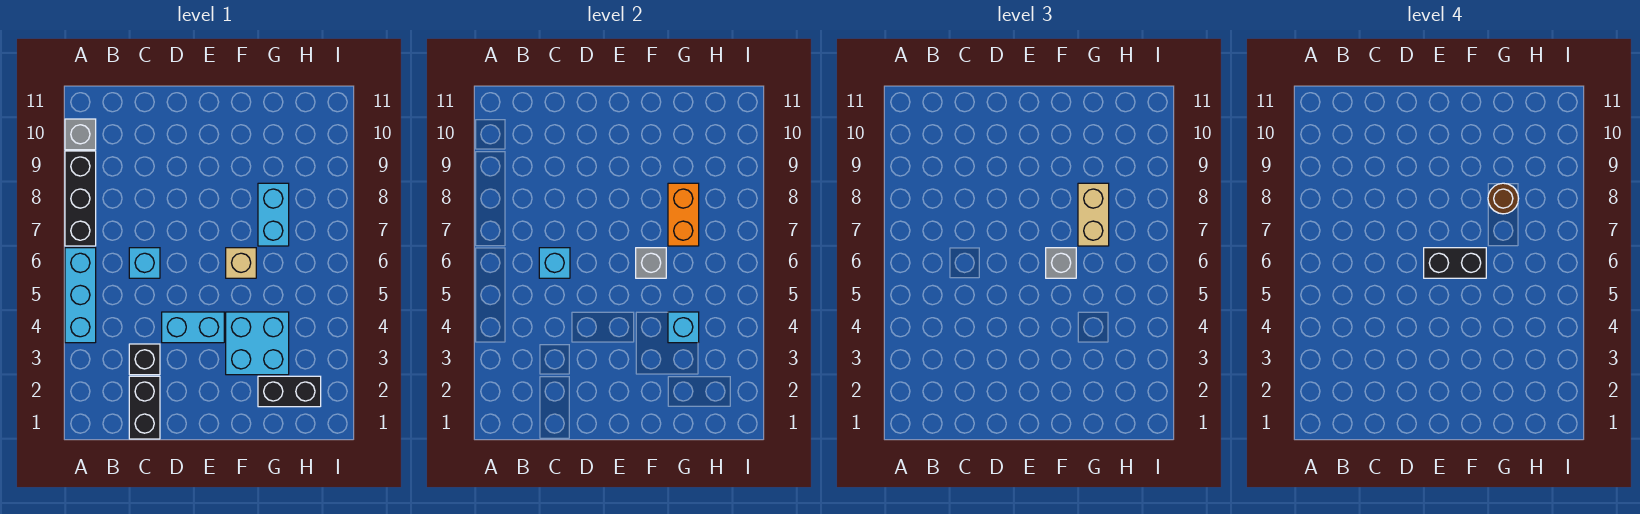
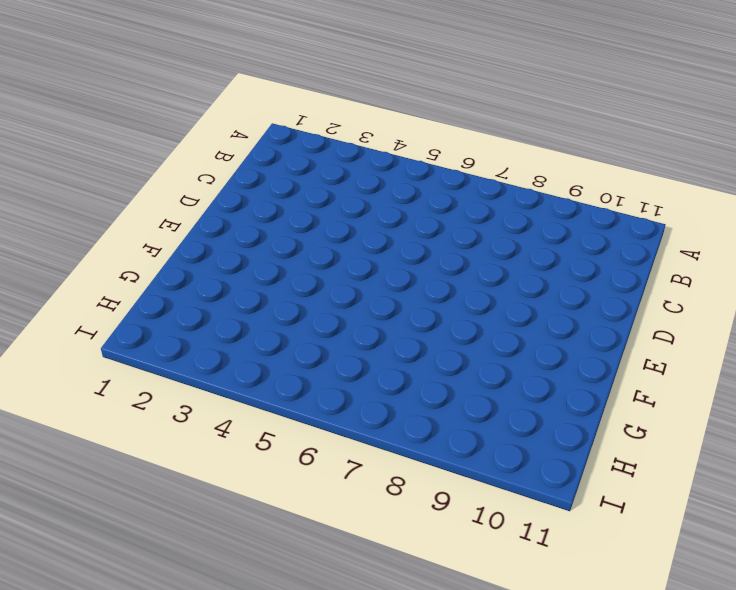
none -> cyan 1x3 brick [65,248,96,343]
none -> black 1x3 brick [65,151,96,246]
none -> grey 1x1 brick [65,119,96,150]

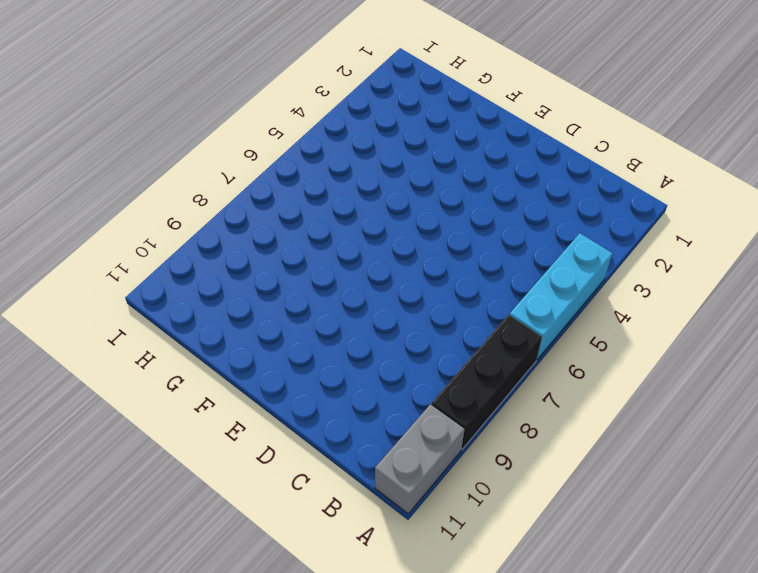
grey 1x2 brick [375,404,464,514] -> grey 1x1 brick [65,119,96,150]
none -> black 1x2 brick [129,376,160,439]
none -> black 1x1 brick [129,344,160,375]
none -> cyan 1x1 brick [129,248,160,278]

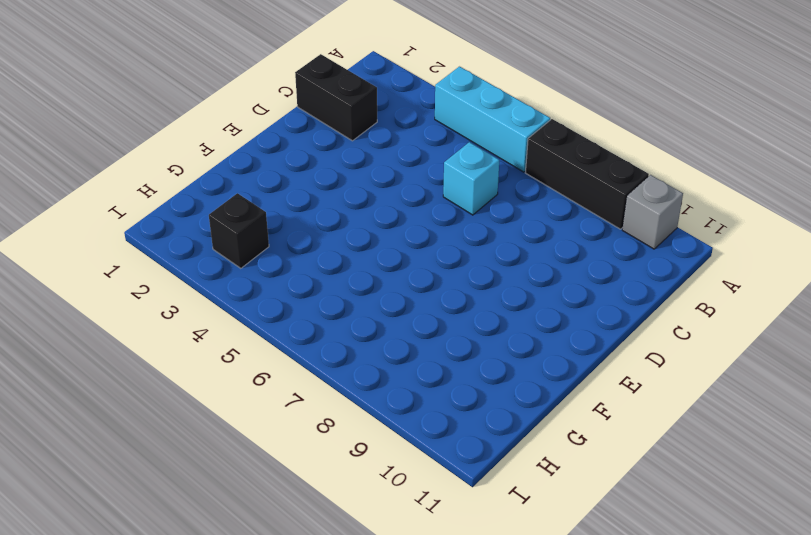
black 1x1 brick [209,193,269,268] -> black 1x1 brick moved to [129,344,160,375]
none -> cyan 1x2 brick [162,312,224,343]
none -> cyan 2x2 brick [226,312,289,375]
none -> tan 1x1 brick [226,248,256,278]

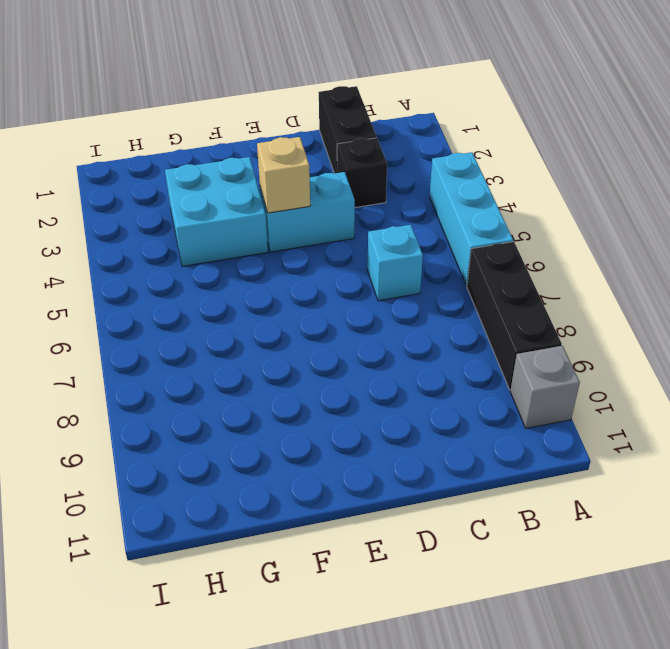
tan 1x1 brick [257,137,310,213] -> tan 1x1 brick moved to [226,248,256,278]
none -> black 1x2 brick [258,376,321,407]
none -> cyan 1x2 brick [258,183,289,246]
none -> cyan 1x1 brick [539,248,570,278]

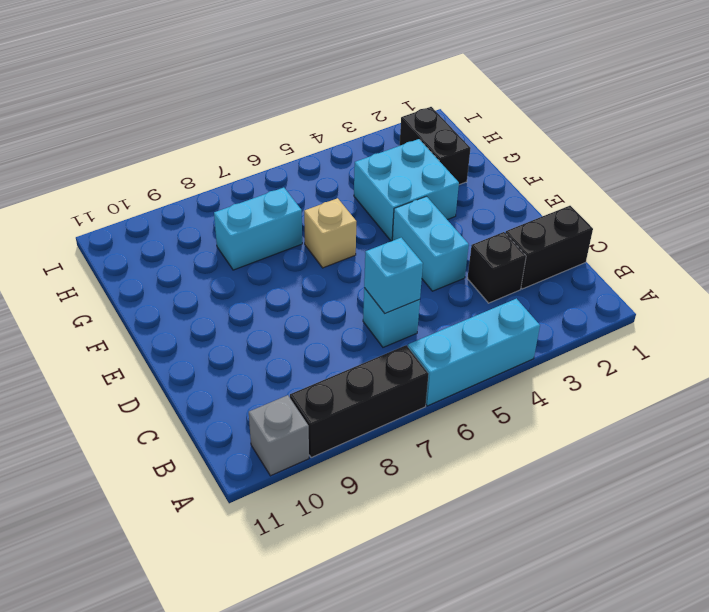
none -> grey 1x1 brick [636,248,666,278]
none -> cyan 1x1 brick [668,312,699,343]
none -> orange 1x2 brick [668,183,699,246]

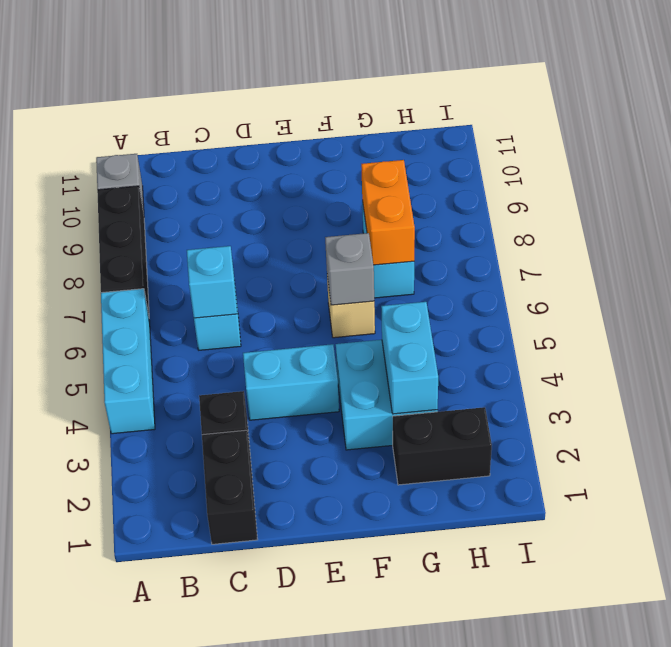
cyan 1x2 brick [381,302,438,414] -> cyan 1x1 brick [668,312,699,343]
none -> grey 1x1 brick [1046,248,1076,278]
none -> tan 1x2 brick [1078,183,1109,246]
none -> black 1x2 brick [1424,248,1486,278]

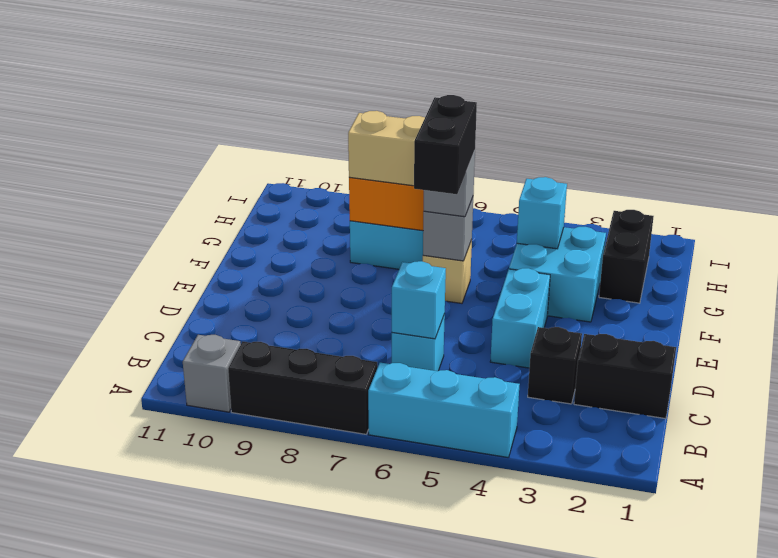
none -> brown 1x1 round brick [1488,183,1519,214]

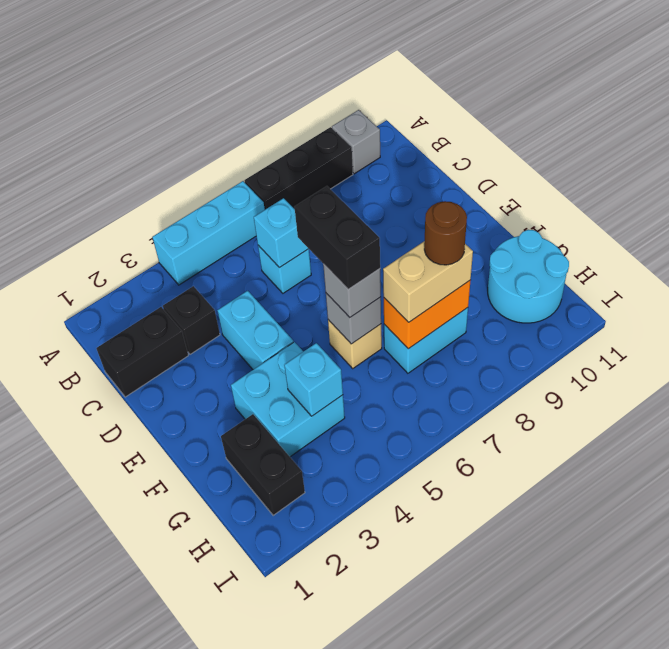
cyan 2x2 round brick [488,230,569,323] -> none

